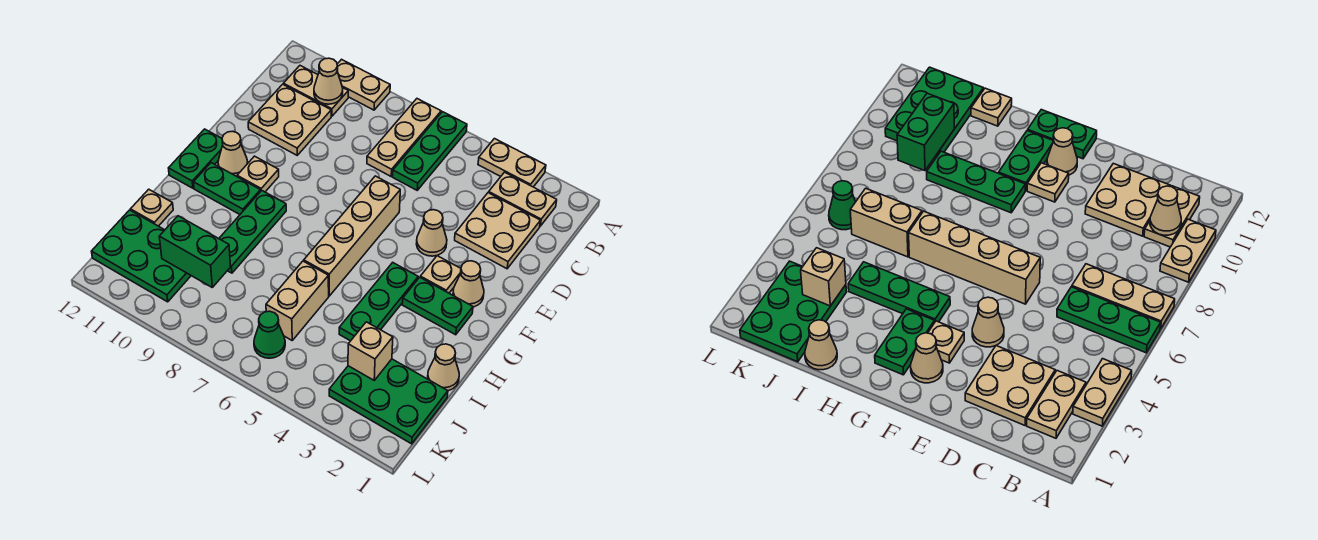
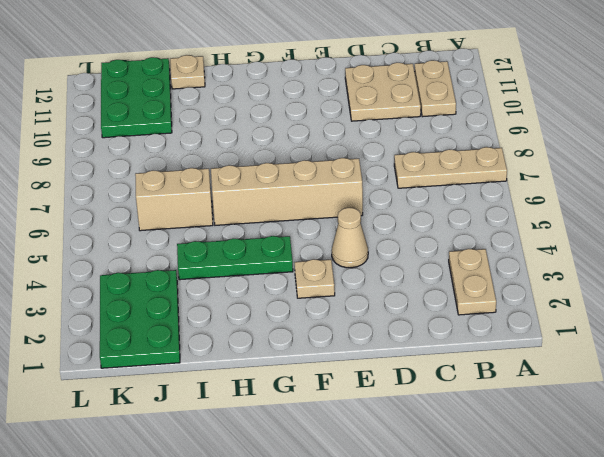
none -> tan 1x2 plate [478,139,546,187]
none -> green 1x3 plate [393,112,467,190]
none -> tan 1x2 plate [337,59,390,110]

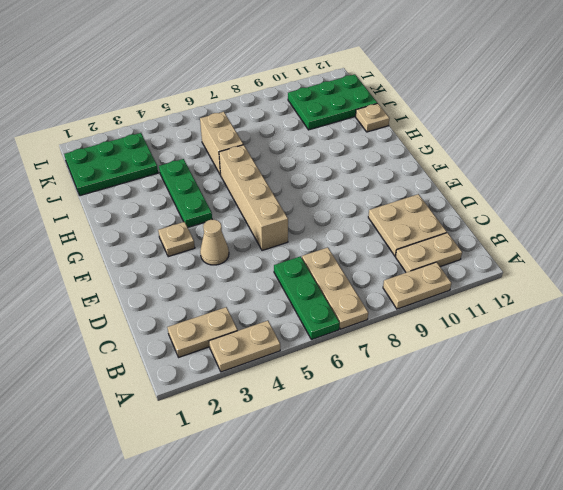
none -> tan 2x2 plate [455,193,540,269]
none -> tan 1x1 cone [453,261,484,307]
none -> tan 1x1 plate [237,156,279,192]

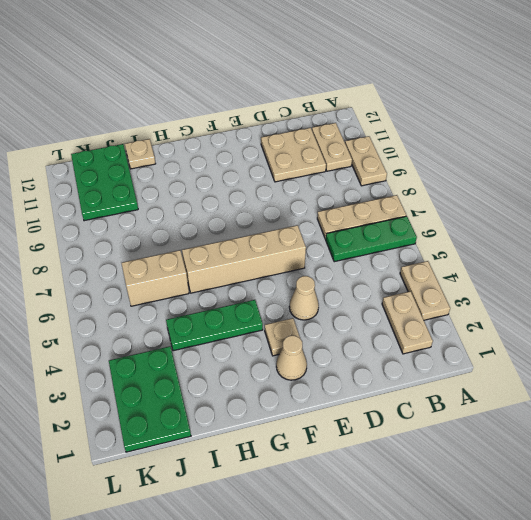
none -> tan 2x2 plate [455,193,540,269]
none -> tan 1x1 plate [237,156,279,192]
none -> tan 1x1 cone [218,131,248,176]

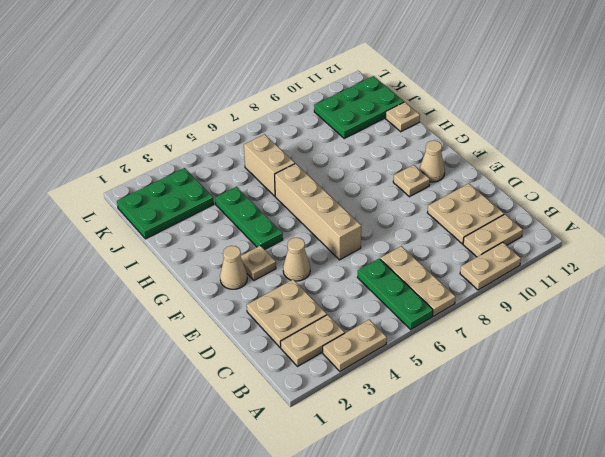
none -> green 1x2 plate [169,129,223,188]
none -> green 1x2 plate [402,277,473,335]
none -> green 1x3 plate [219,191,286,273]

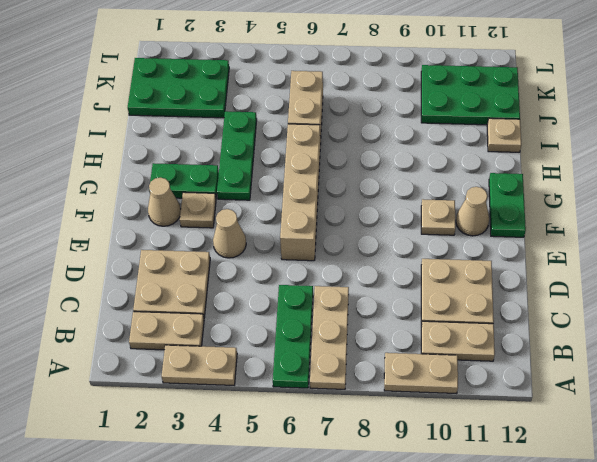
none -> green 1x3 plate [219,191,286,273]
none -> green 1x2 plate [194,163,261,214]
none -> tan 1x1 cone [428,344,459,391]

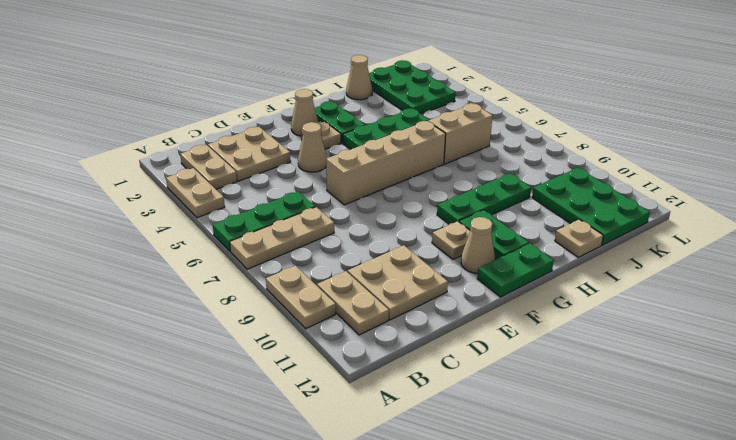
none -> green 1x1 cone [254,311,285,358]
none -> tan 1x1 cone [314,58,343,104]
none -> tan 1x1 brick [348,322,393,380]

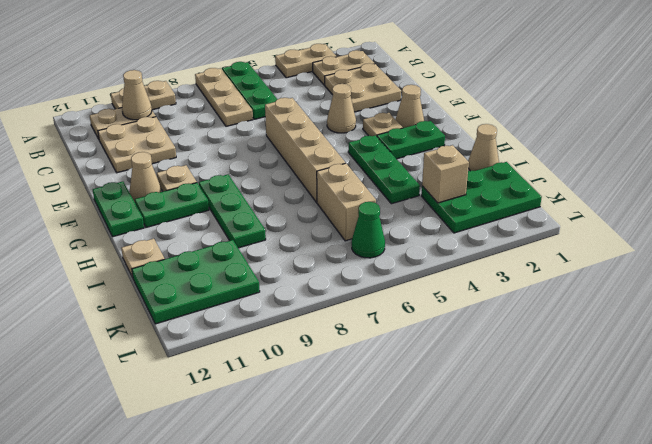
none -> green 1x2 brick [159,216,231,287]

